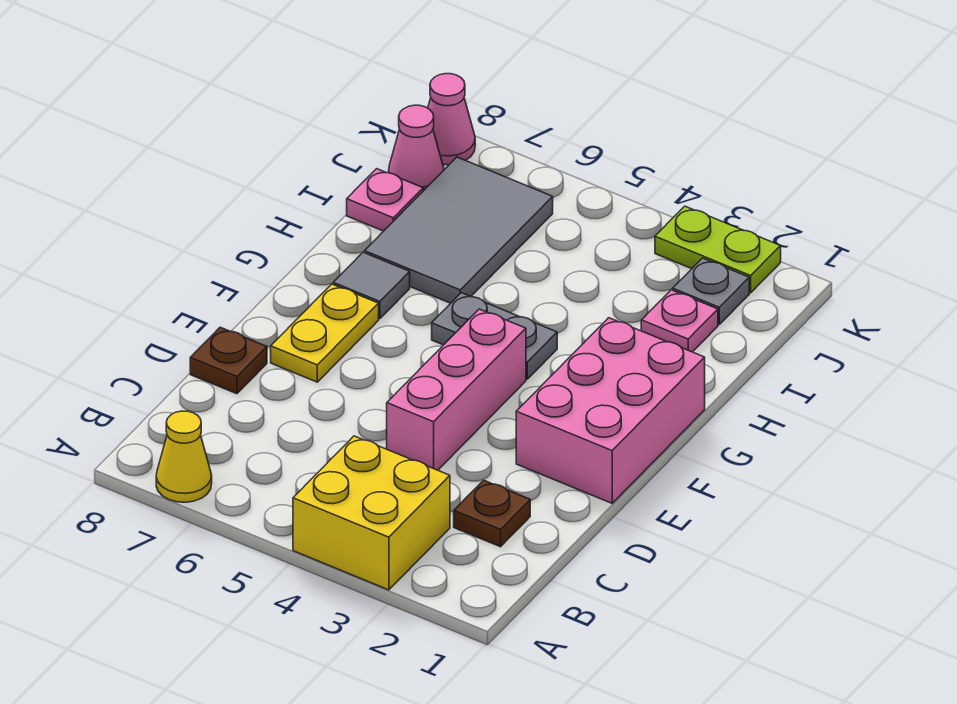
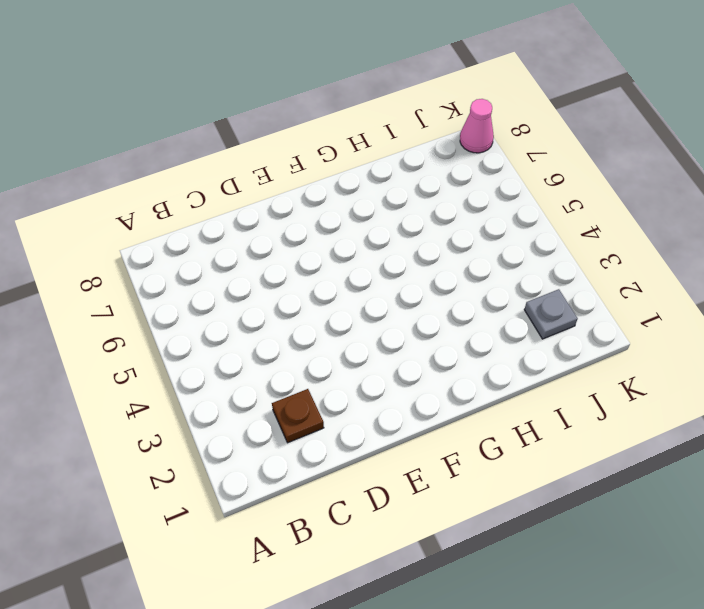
none -> yellow 2x2 brick [293,436,450,590]
none -> yellow 1x1 cone [156,411,212,502]
none -> pink 1x3 brick [387,309,526,470]

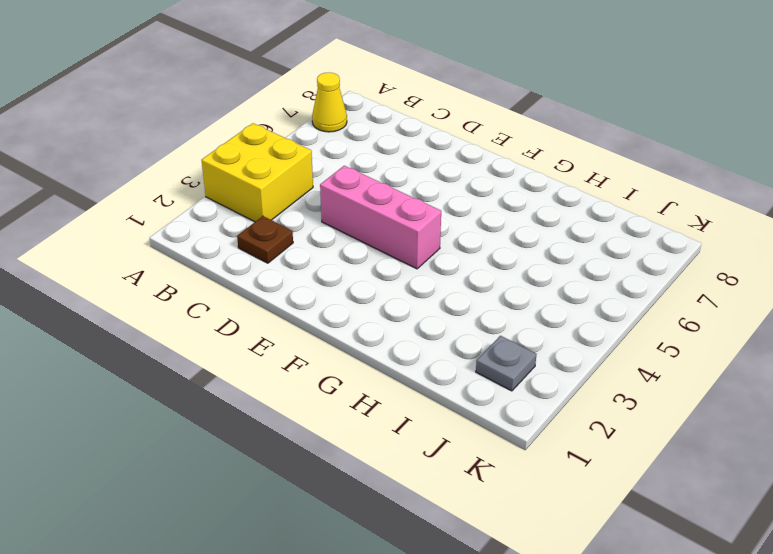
none -> brown 1x1 plate [190,327,267,394]
none -> pink 2x3 brick [516,318,705,503]
none -> yellow 1x2 plate [271,284,379,382]

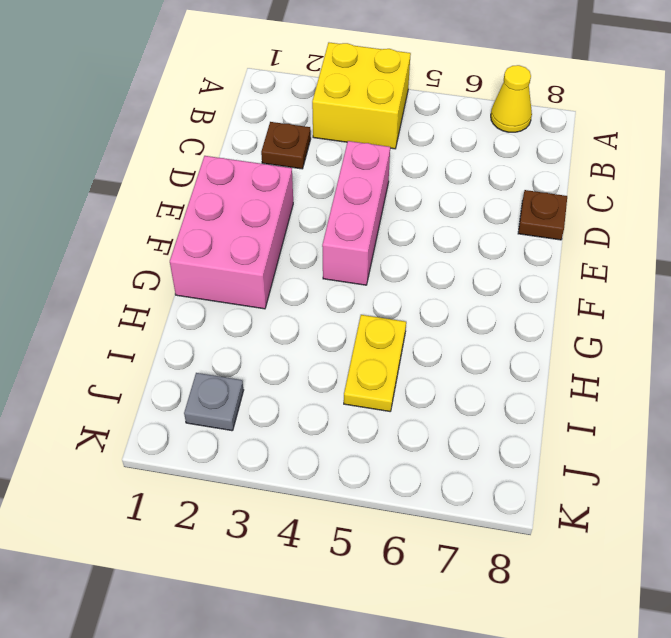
yellow 1x2 plate [344,315,406,411] -> yellow 1x2 plate moved to [271,284,379,382]
none -> grey 1x2 plate [432,293,557,379]
none -> grey 1x1 tile [333,252,410,319]
none -> grey 2x3 tile [365,157,553,303]

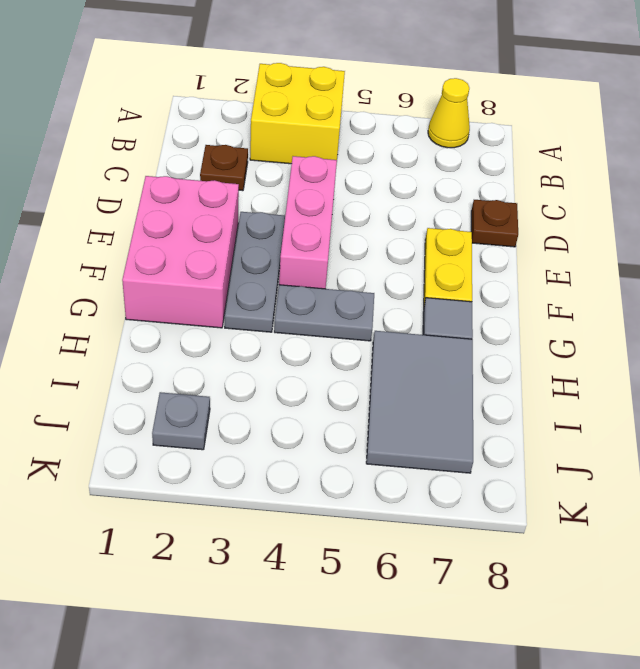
grey 1x3 plate [225,212,285,332] -> none
none -> pink 1x1 plate [641,290,718,352]
none -> pink 1x1 plate [347,169,423,231]
none -> pink 1x1 cone [389,105,444,191]

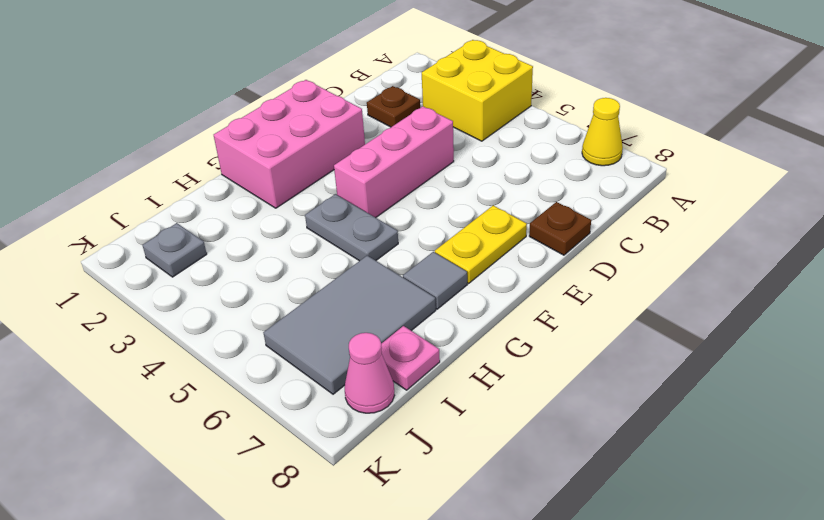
none -> pink 1x1 plate [641,290,718,352]
none -> lime 1x2 plate [655,206,781,293]
none -> pink 1x1 cone [428,74,475,165]

